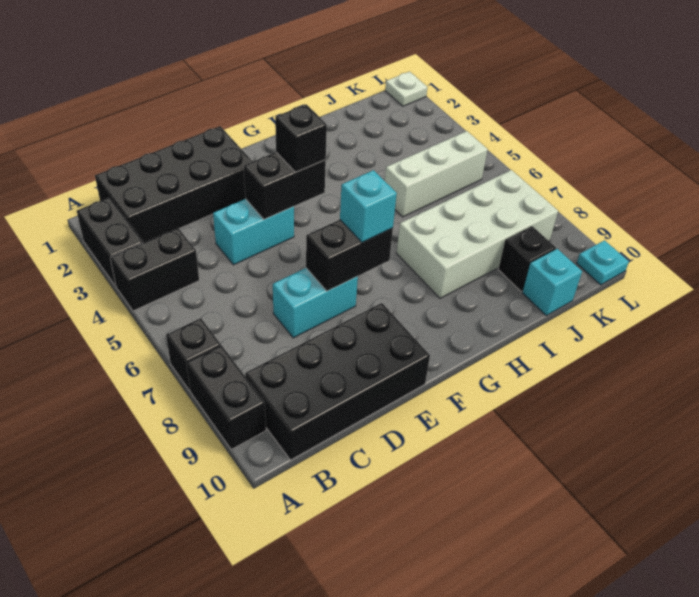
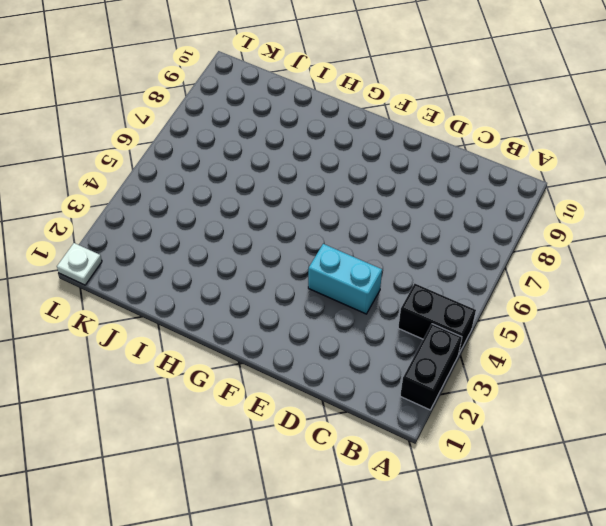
none -> black 1x1 brick [166,318,221,390]
none -> black 1x2 brick [186,345,266,450]
none -> black 2x4 brick [95,126,253,243]

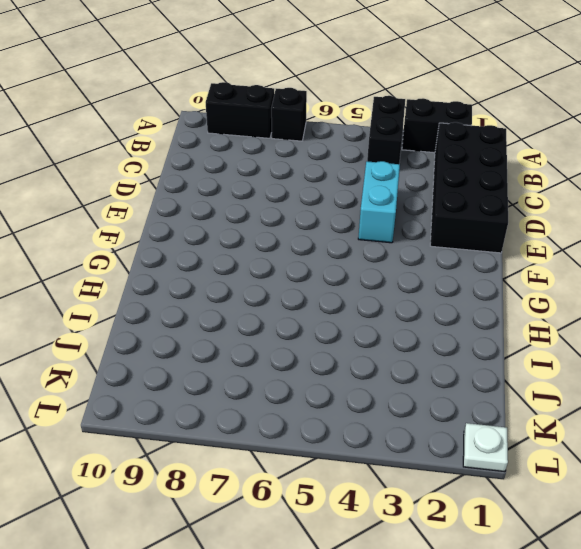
none -> black 2x4 brick [245,303,430,460]
none -> cyan 1x2 brick [273,268,358,338]
none -> white 2x4 brick [396,170,558,298]

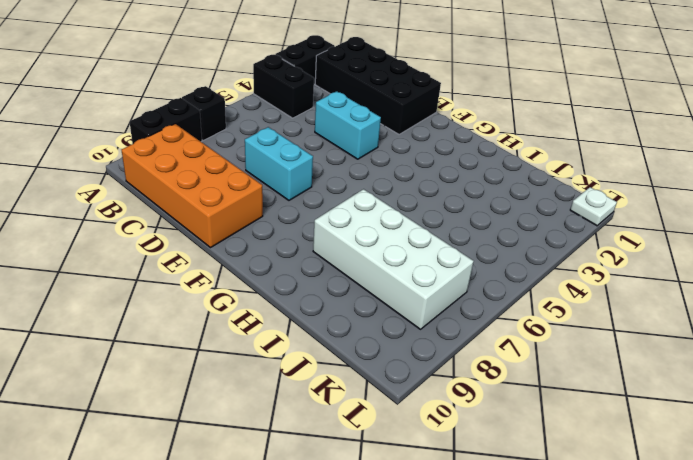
orange 2x4 brick [122,124,263,248] -> black 2x4 brick [245,303,430,460]
none -> white 1x3 brick [385,131,488,217]
none -> black 1x1 brick [498,226,556,291]
none -> cyan 1x1 brick [522,249,582,315]

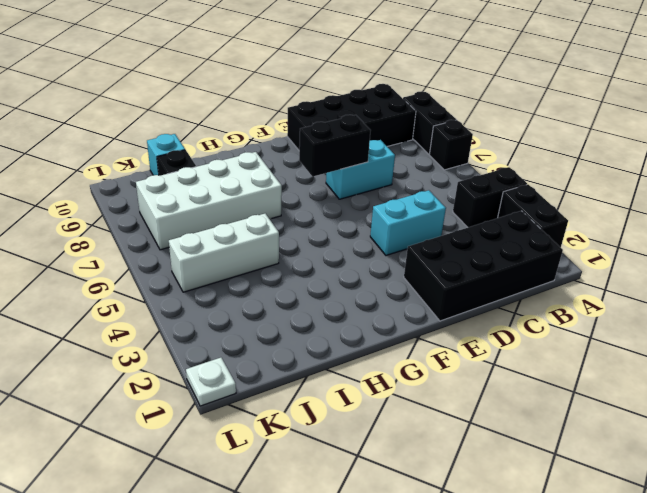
none -> cyan 1x1 plate [577,240,629,285]
none -> black 1x2 brick [244,152,326,219]
none -> black 1x1 brick [275,104,327,172]

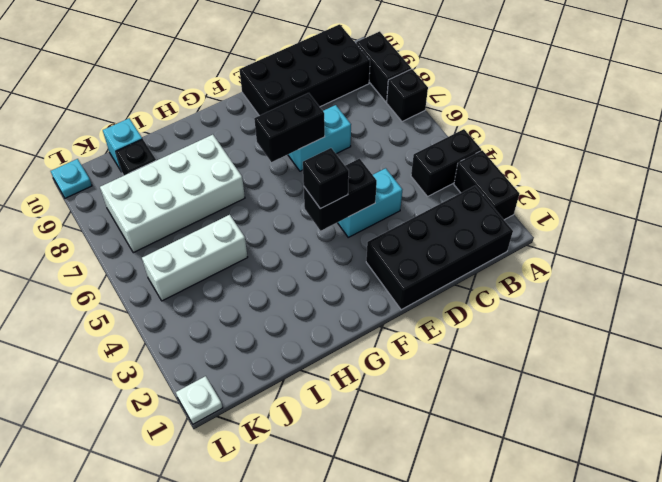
none -> cyan 1x1 brick [340,170,397,242]

